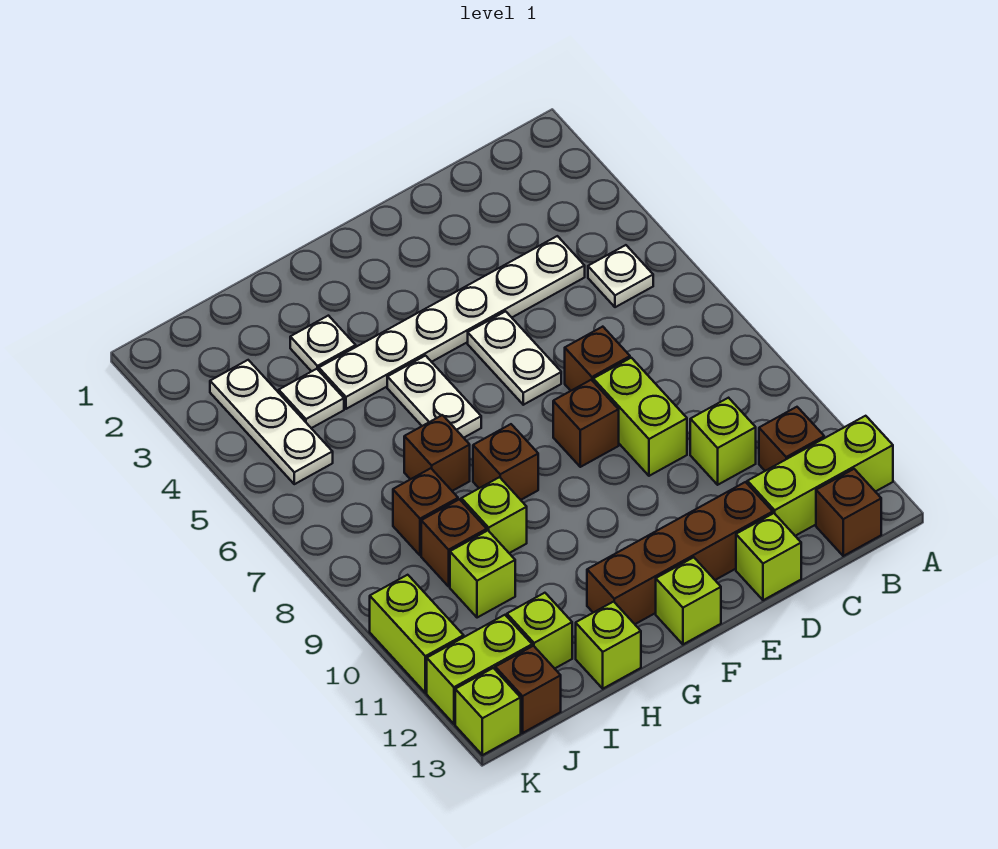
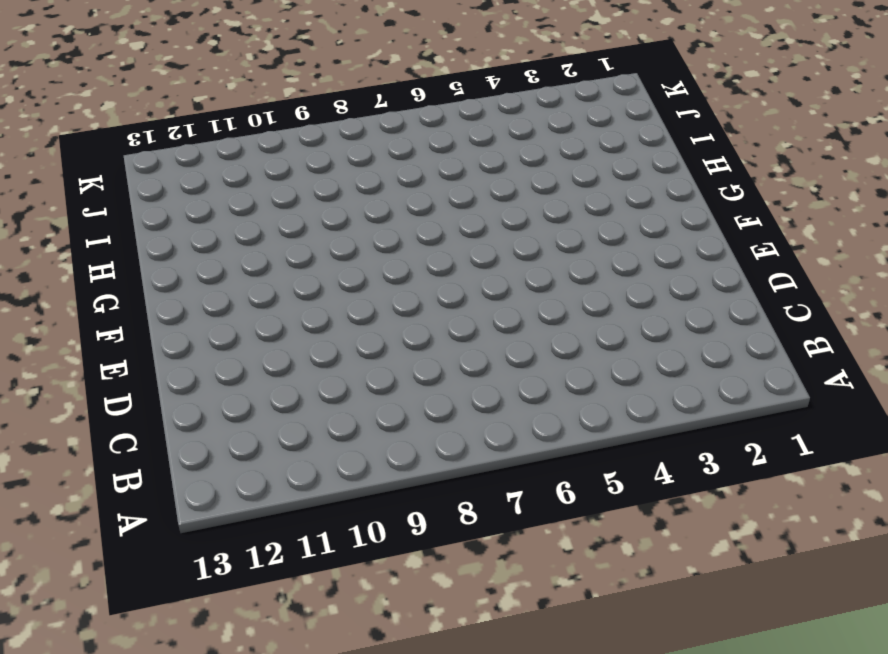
none -> lime 1x3 brick [747,416,893,536]
none -> white 1x1 plate [588,245,653,307]
none -> brown 1x1 brick [759,407,824,471]

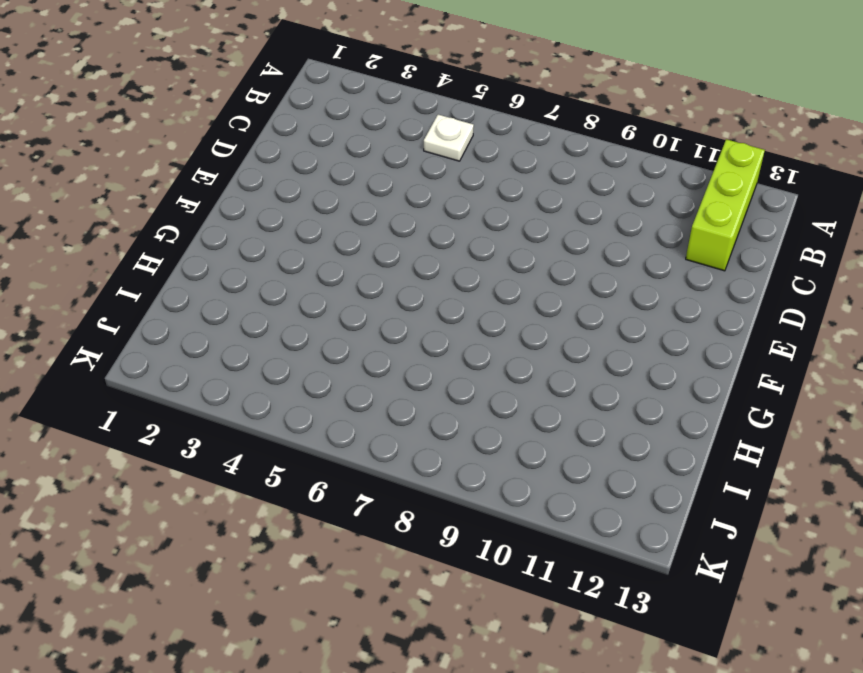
none -> brown 1x1 brick [759,407,824,471]
none -> brown 1x1 brick [816,469,881,556]
none -> white 1x6 plate [319,236,585,409]

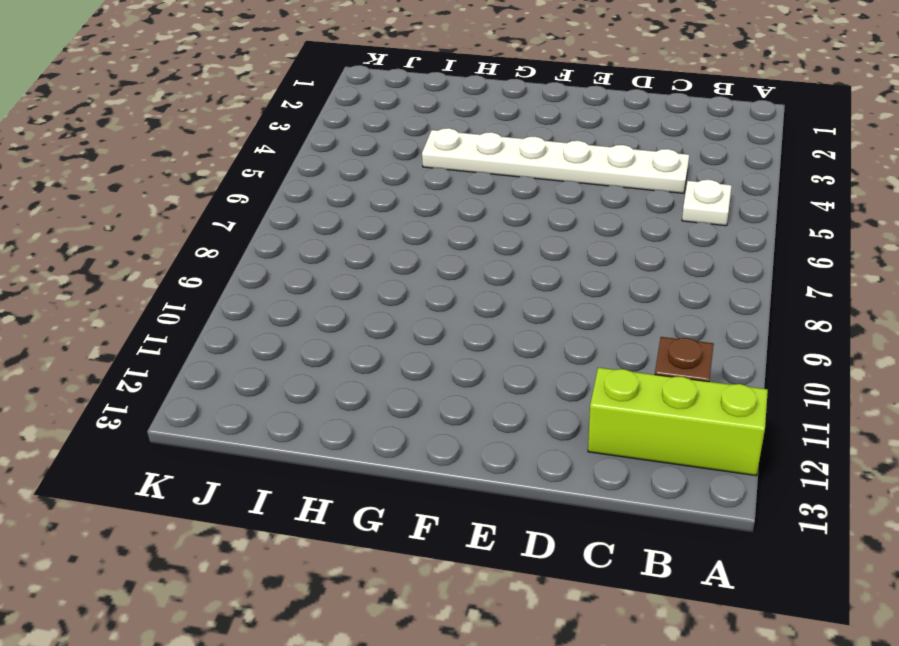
none -> brown 1x1 brick [816,469,881,556]
none -> lime 1x1 brick [690,398,756,485]
none -> brown 1x1 brick [565,327,630,391]

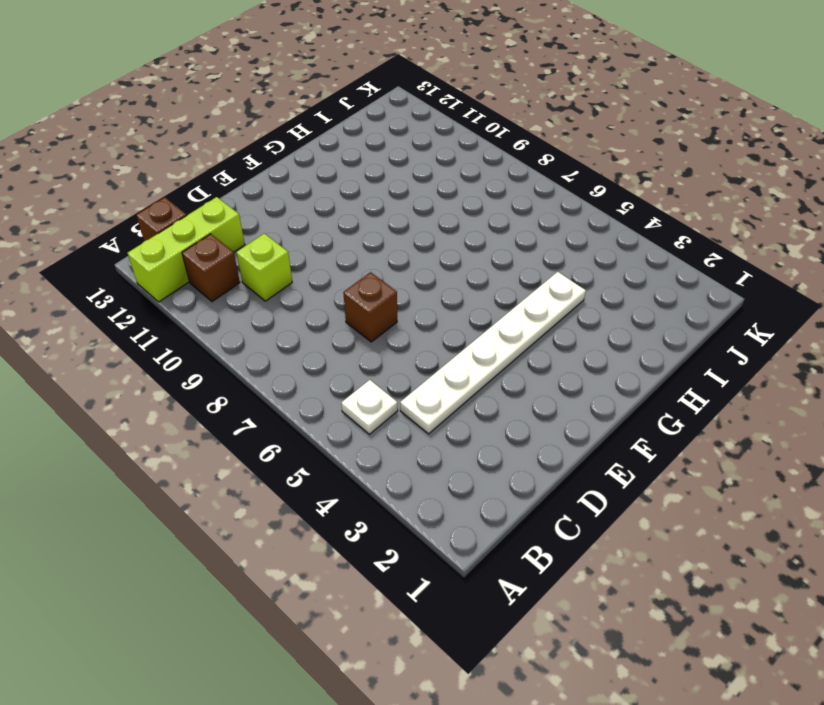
none -> lime 1x2 brick [593,358,687,476]
none -> brown 1x4 brick [587,482,773,624]
none -> lime 1x1 brick [736,513,801,600]

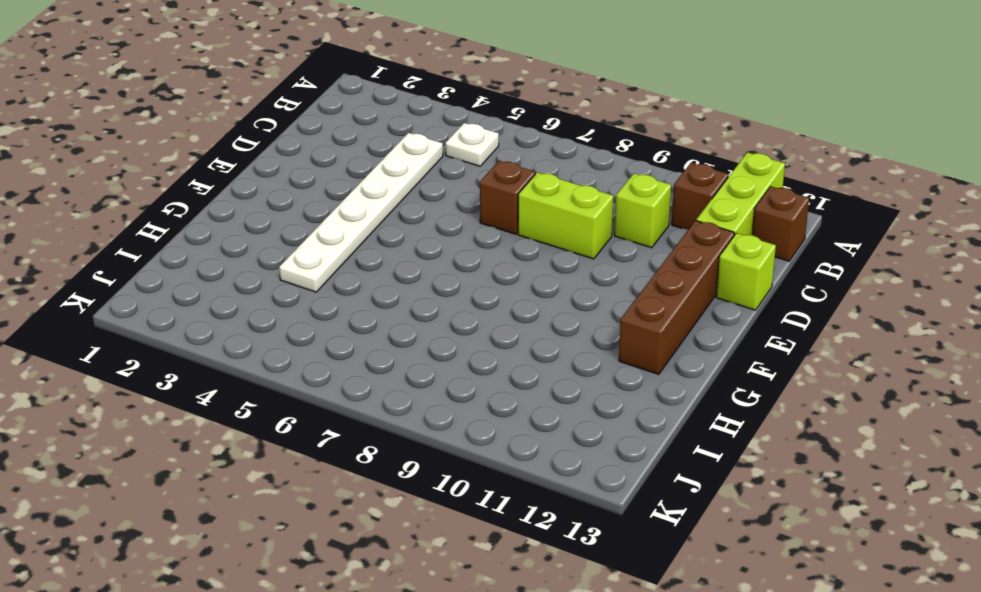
none -> white 1x2 plate [468,311,561,405]
none -> brown 1x1 brick [553,380,619,467]
none -> lime 1x1 brick [656,557,721,644]

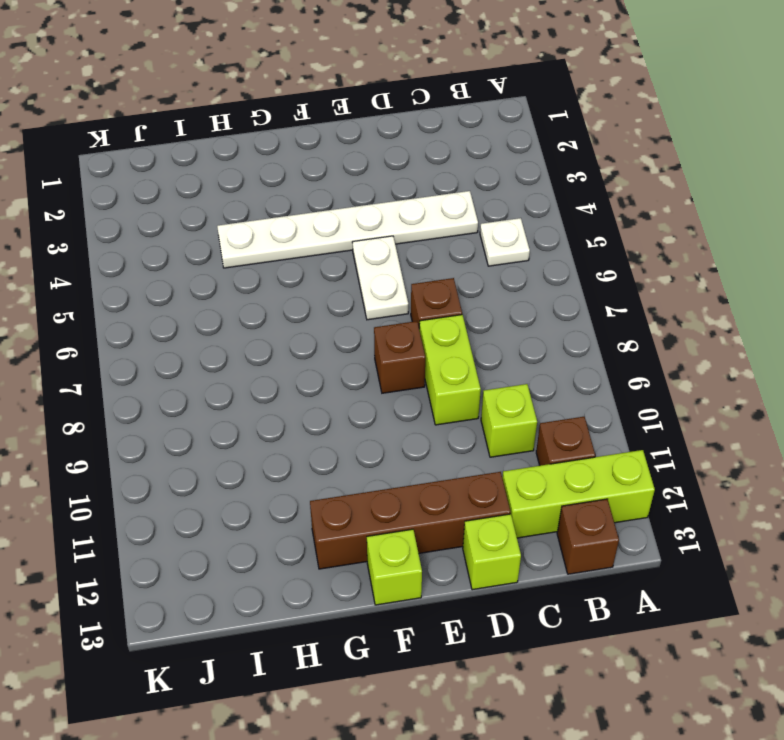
none -> white 1x2 plate [387,356,481,438]
none -> brown 1x1 brick [473,424,538,500]
none -> white 1x1 plate [290,316,356,372]

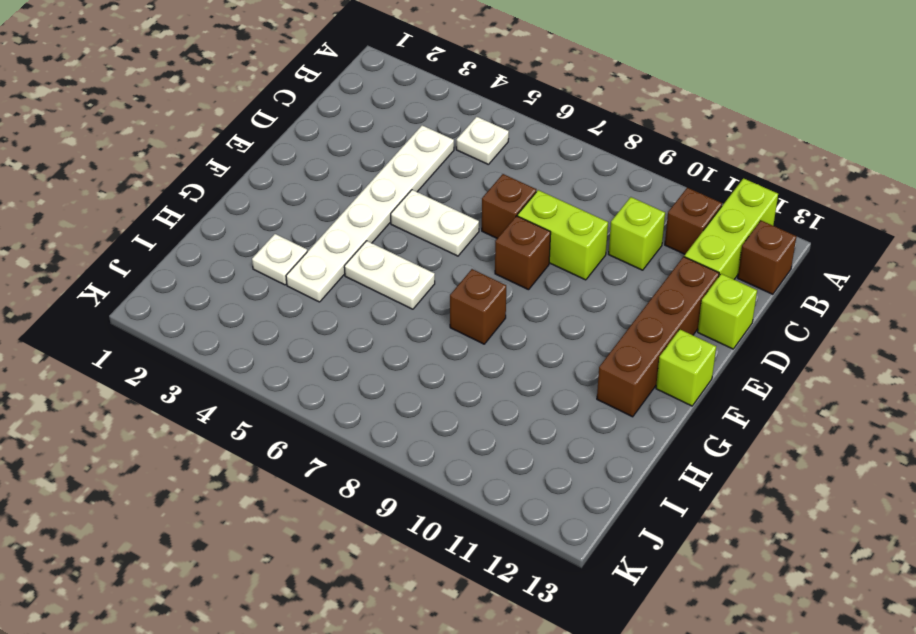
none -> brown 1x1 brick [404,415,470,491]
none -> lime 1x1 brick [461,477,527,553]
none -> lime 1x1 brick [576,602,641,689]

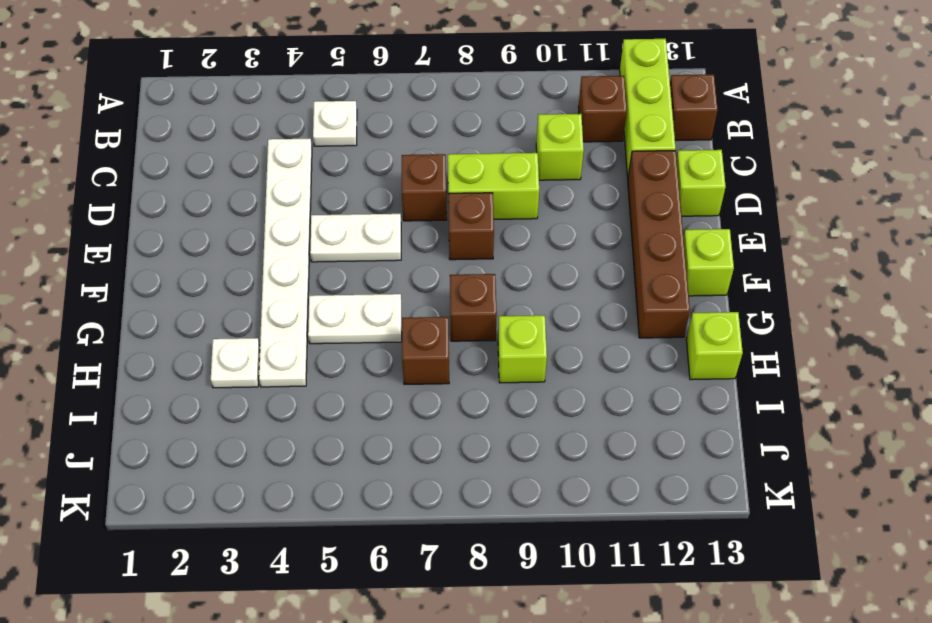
none -> white 1x1 plate [279,369,344,428]
none -> brown 1x1 brick [393,468,458,555]
none -> brown 1x1 brick [421,499,487,586]

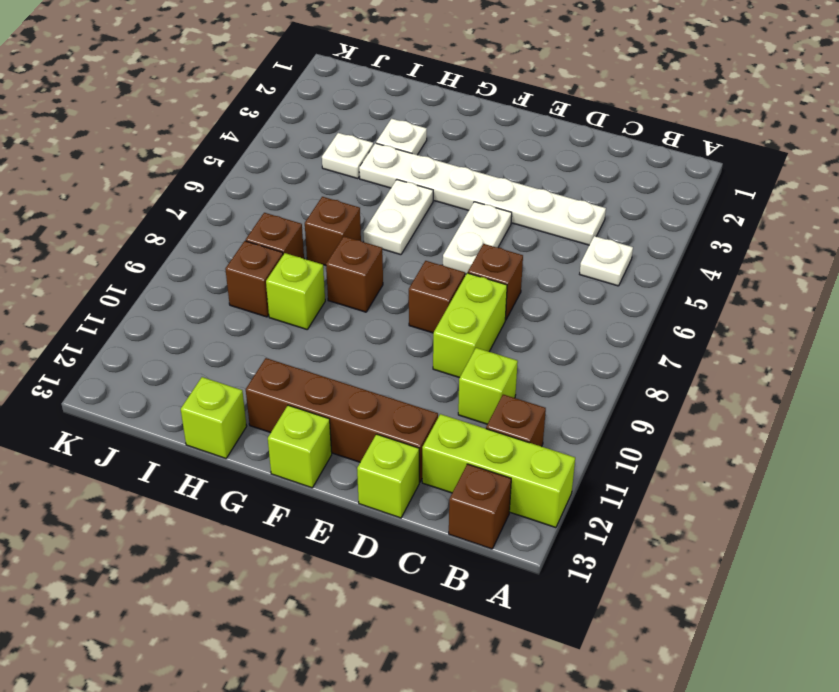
none -> lime 1x1 brick [450,531,515,618]
none -> lime 1x1 brick [507,593,572,669]
none -> white 1x3 plate [210,360,333,484]

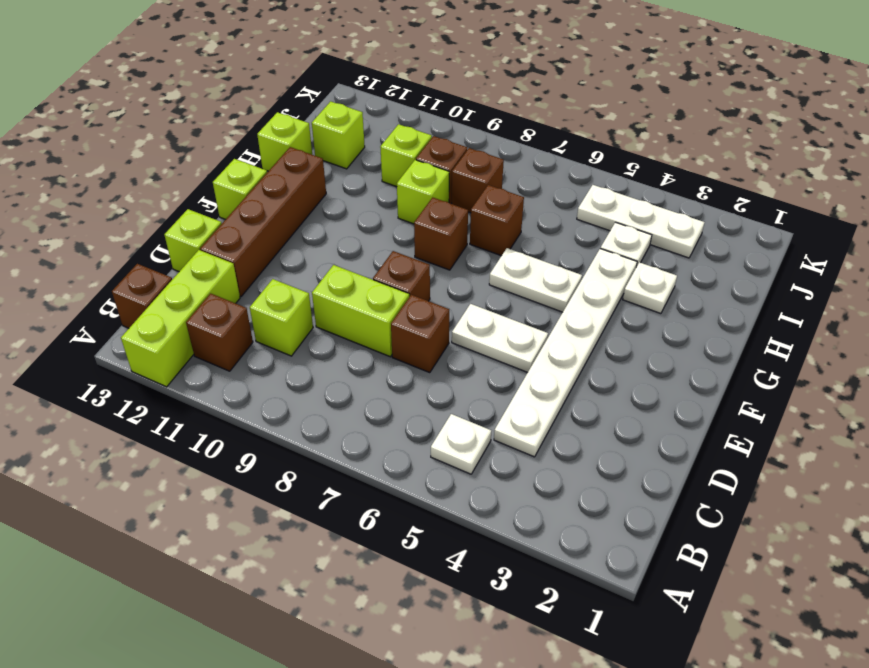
none -> lime 1x2 brick [427,615,532,724]
none -> brown 1x1 brick [495,646,561,733]
none -> lime 1x2 brick [370,575,464,693]

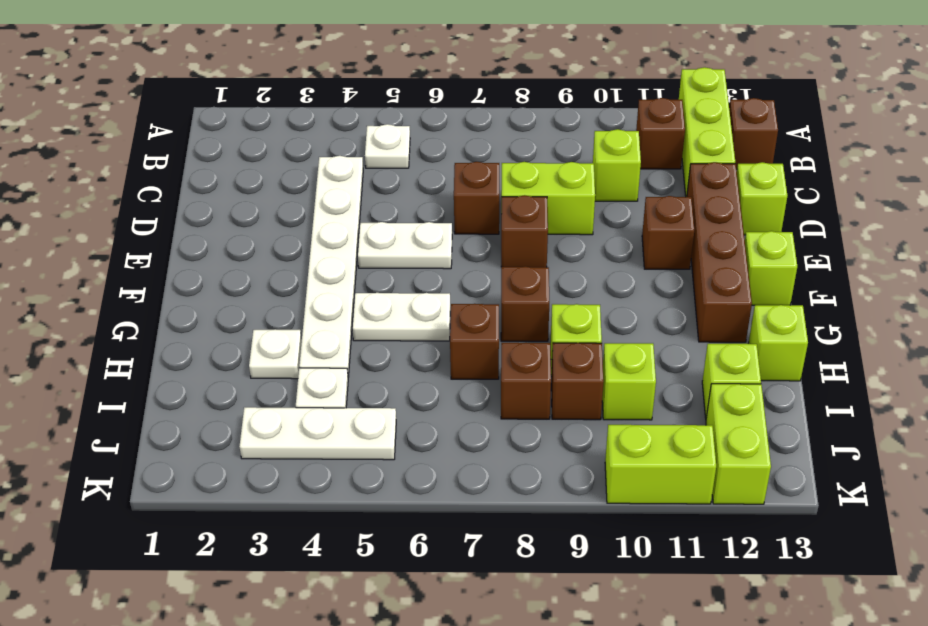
brown 1x1 brick [642,196,694,269] -> brown 1x1 brick moved to [495,646,561,733]
none -> lime 1x1 brick [455,668,521,755]

